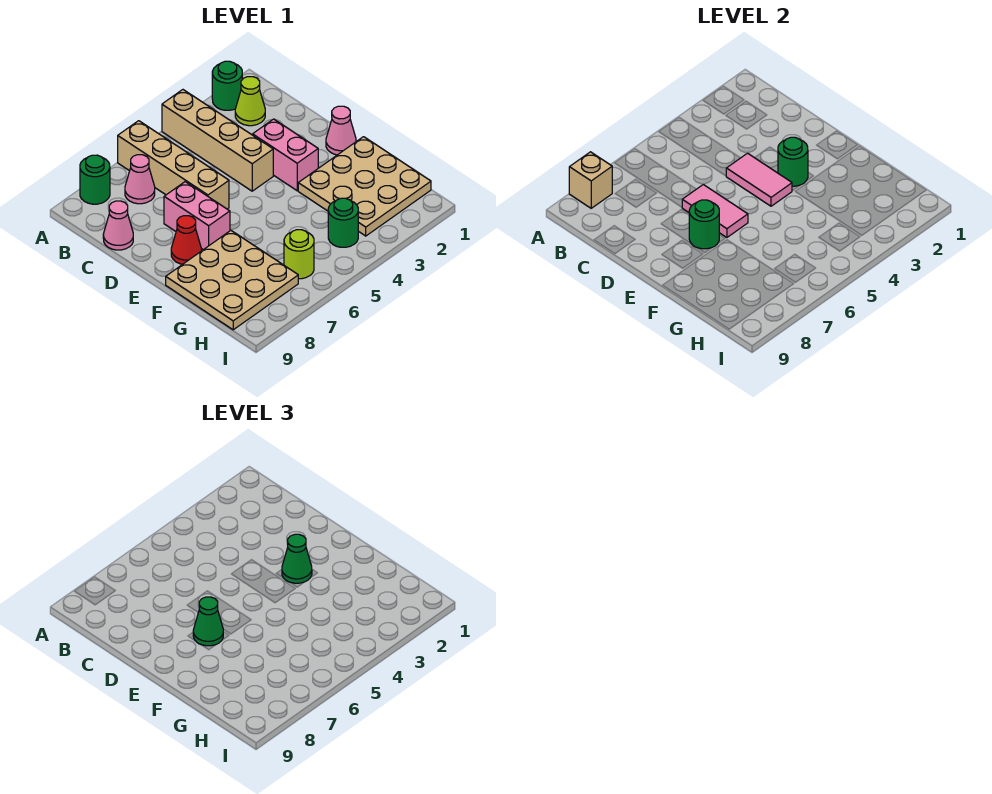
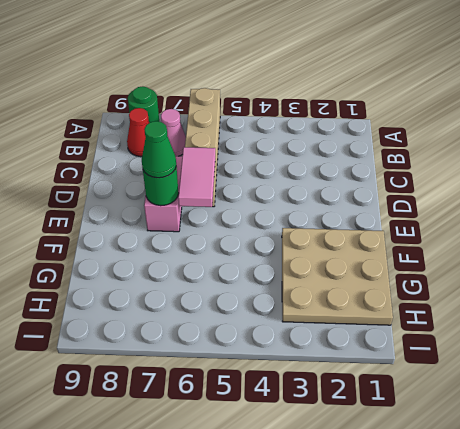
red 1x1 cone [127,108,149,157] -> red 1x1 cone moved to [171,216,201,264]
none -> green 1x1 round brick [212,61,242,110]
none -> tan 1x4 brick [162,90,273,191]
none -> lime 1x1 cone [235,77,265,126]

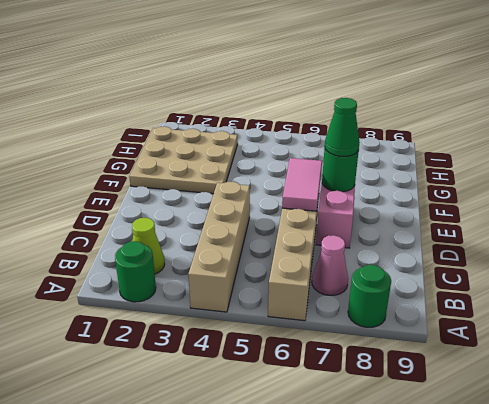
none -> pink 1x1 cone [103,201,133,250]
none -> pink 1x2 brick [253,119,318,191]
none -> pink 1x1 cone [326,106,356,155]

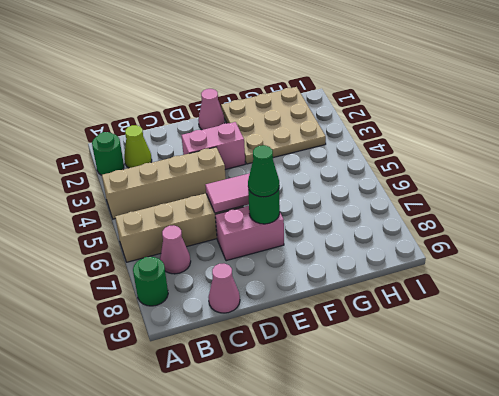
none -> red 1x1 cone [171,216,201,264]
none -> tan 3x3 plate [166,231,298,330]
none -> green 1x1 round brick [328,198,358,247]

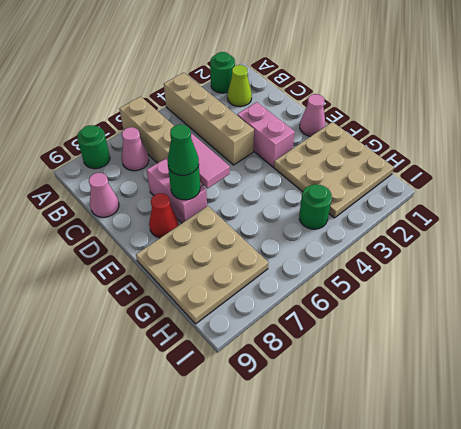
none -> lime 1x1 round brick [284,230,314,279]
none -> tan 1x1 brick [569,152,612,208]
none -> pink 1x2 tile [726,153,792,206]

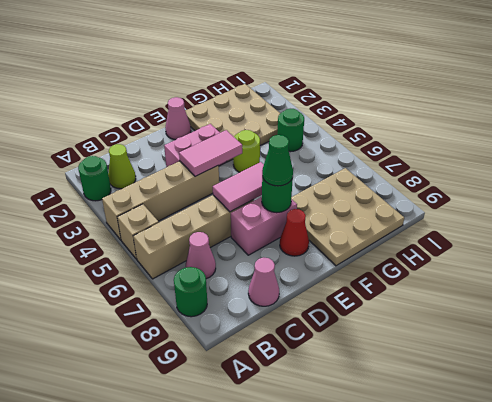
tan 1x1 brick [117,204,159,259] -> tan 1x1 brick moved to [569,152,612,208]
lime 1x1 round brick [233,130,260,172] -> lime 1x1 round brick moved to [284,230,314,279]
none -> green 1x1 round brick [778,137,808,186]
none -> green 1x1 cone [282,534,312,583]

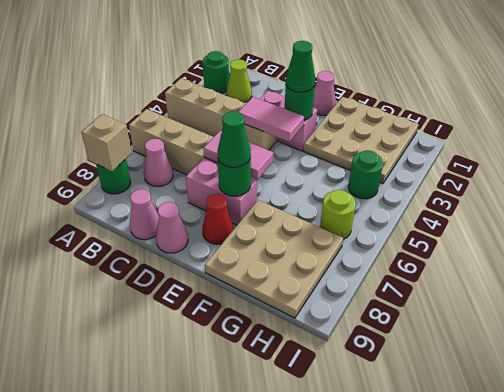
pink 1x1 cone [156,202,188,253] -> none

